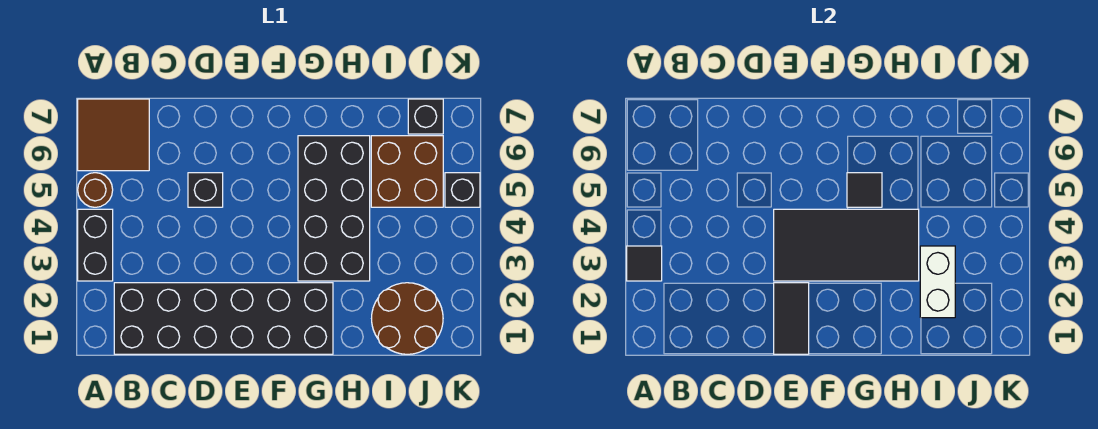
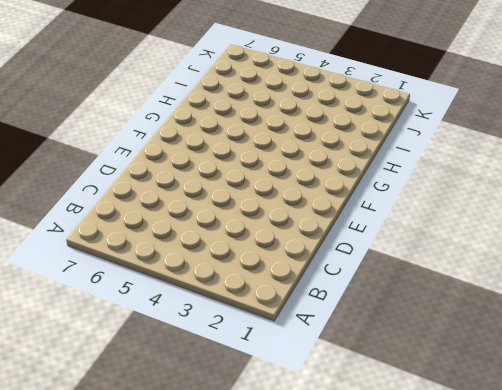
none -> black 1x2 brick [78,209,113,281]
none -> brown 1x1 round brick [78,173,113,207]
none -> brown 2x2 tile [78,99,149,171]

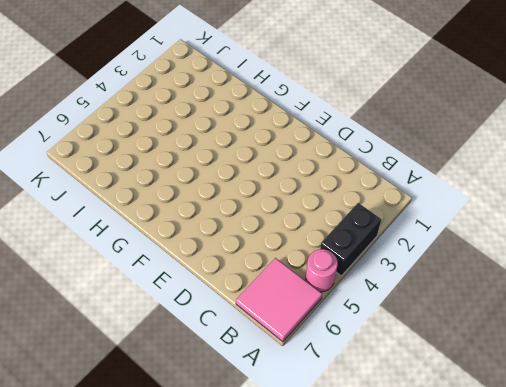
pink 1x1 round brick [306,249,338,292] -> brown 1x1 round brick [78,173,113,207]
pink 2x2 tile [236,258,322,342] -> brown 2x2 tile [78,99,149,171]
none -> black 2x6 brick [114,283,333,354]
none -> black 1x1 brick [188,173,223,207]
none -> black 2x4 brick [298,136,370,281]

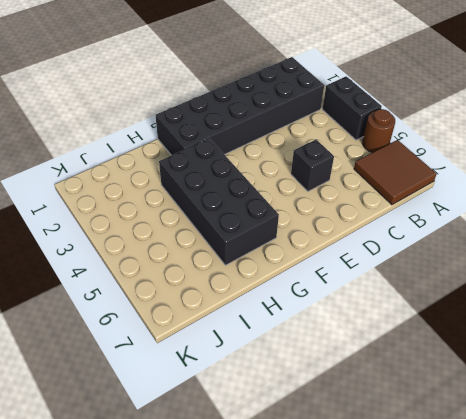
none -> brown 2x2 round brick [372,283,443,354]
none -> brown 2x2 brick [371,136,443,207]
none -> black 1x1 brick [408,99,443,134]

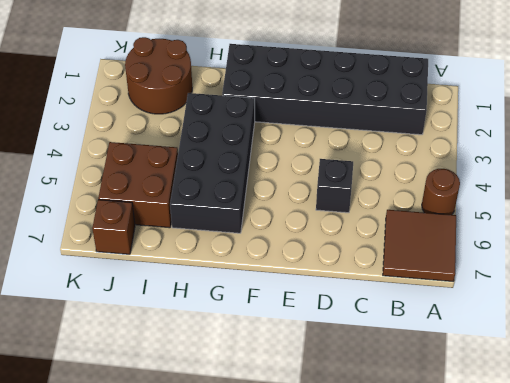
brown 1x1 brick [92,200,135,254] -> black 1x1 brick [408,99,443,134]
none -> black 1x2 brick [78,209,113,281]
none -> black 1x1 brick [445,173,480,207]
none -> black 1x1 tile [627,246,662,281]

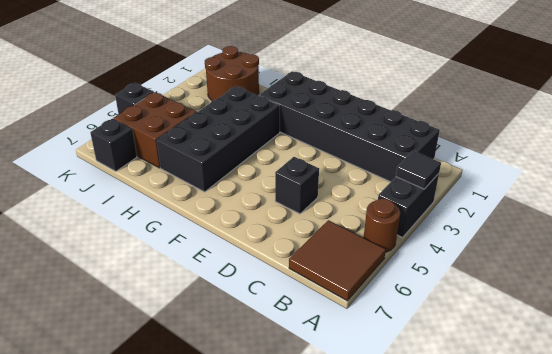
none -> black 1x2 tile [774,283,809,354]
none -> black 2x4 tile [774,209,919,281]
none -> black 1x1 tile [847,173,882,207]

